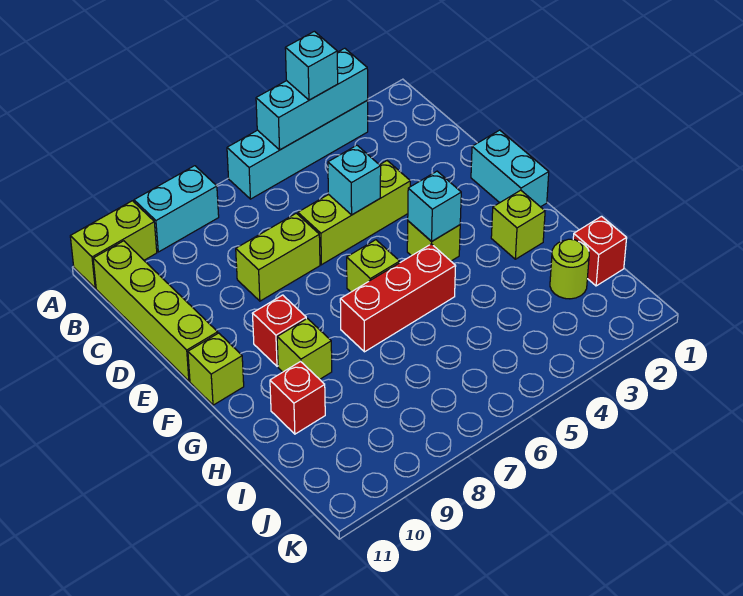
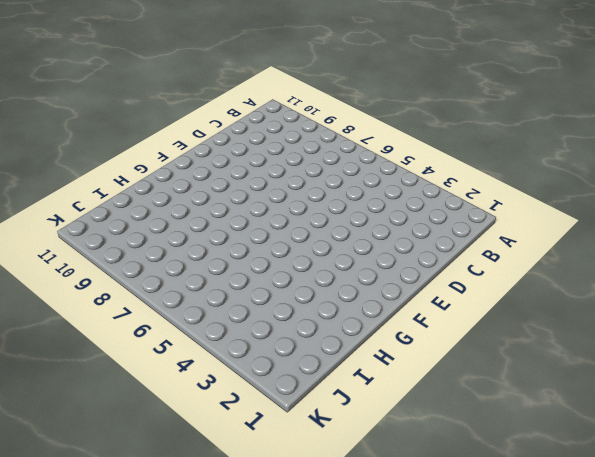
none -> cyan 1x4 brick [227,101,368,199]
none -> cyan 1x2 brick [134,166,219,252]
none -> lime 1x2 brick [70,201,157,288]

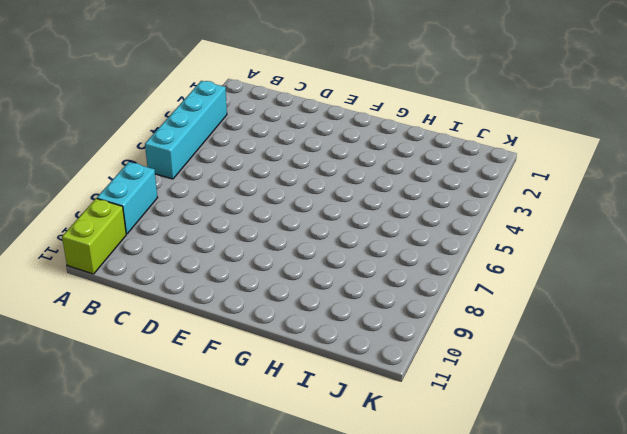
none -> lime 1x4 brick [93,241,218,381]
none -> lime 1x3 brick [298,161,410,265]
none -> lime 1x2 brick [236,213,320,301]

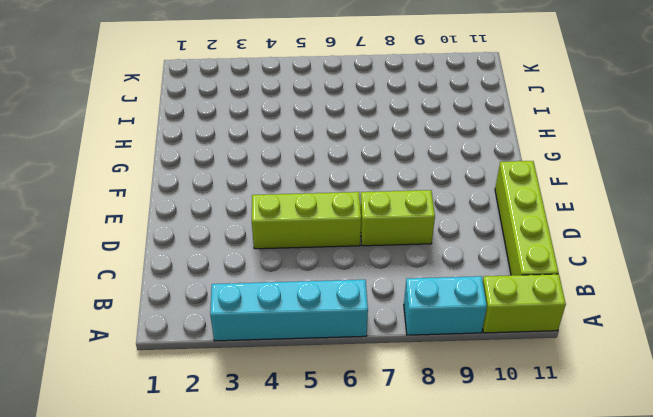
none -> cyan 1x2 brick [471,130,549,207]
none -> lime 1x1 brick [407,221,460,261]
none -> lime 1x1 brick [347,240,400,292]

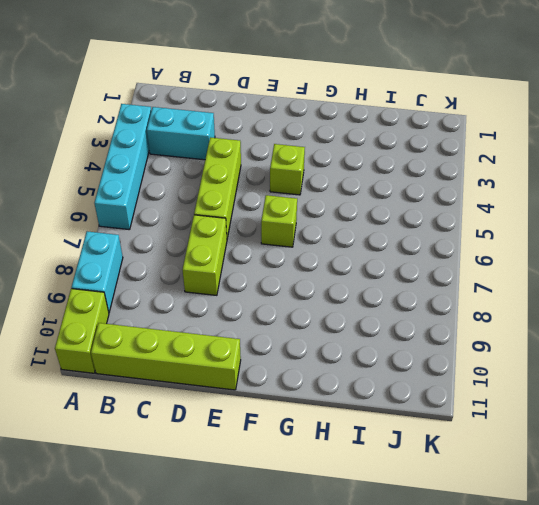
cyan 1x2 brick [147,107,215,160] -> cyan 1x2 brick moved to [471,130,549,207]
none -> red 1x1 brick [252,295,306,366]
none -> lime 1x1 brick [188,333,244,405]
none -> lime 1x1 brick [491,190,545,259]

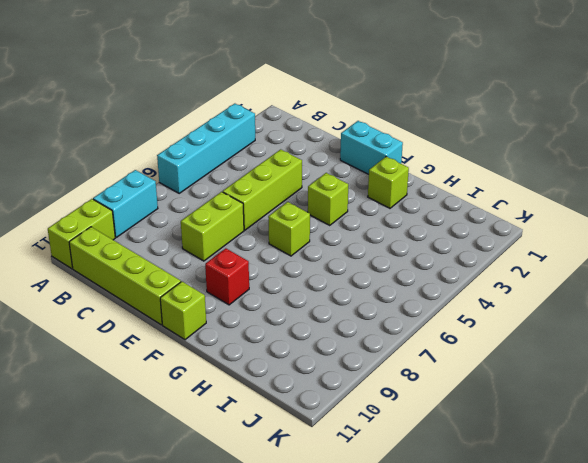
none -> red 1x3 brick [340,244,456,352]
none -> lime 1x1 brick [277,318,332,379]
none -> red 1x1 brick [270,362,325,434]

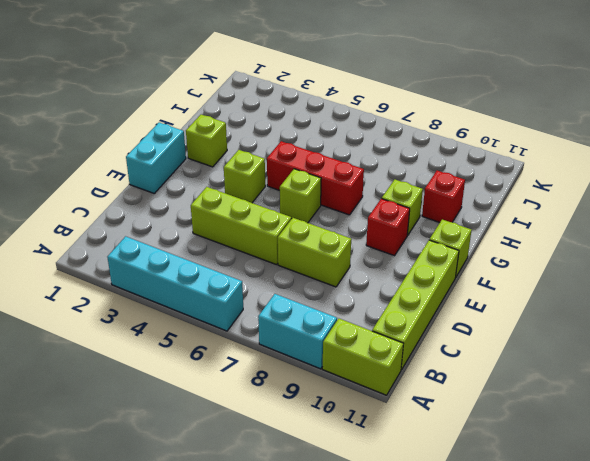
none -> red 1x1 brick [573,216,627,286]
none -> lime 1x1 round brick [550,239,589,299]
none -> cyan 1x3 brick [256,48,368,150]

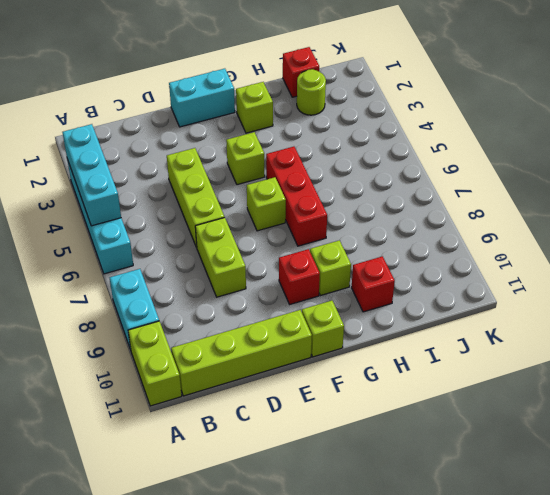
none -> cyan 1x1 brick [328,145,381,215]
none -> cyan 1x1 brick [408,171,461,241]
none -> cyan 1x1 brick [285,31,338,100]

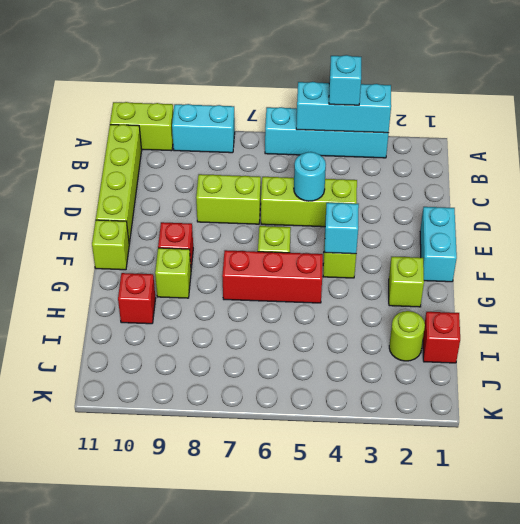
cyan 1x1 round brick [294,152,326,201] -> cyan 1x1 brick [328,145,381,215]

